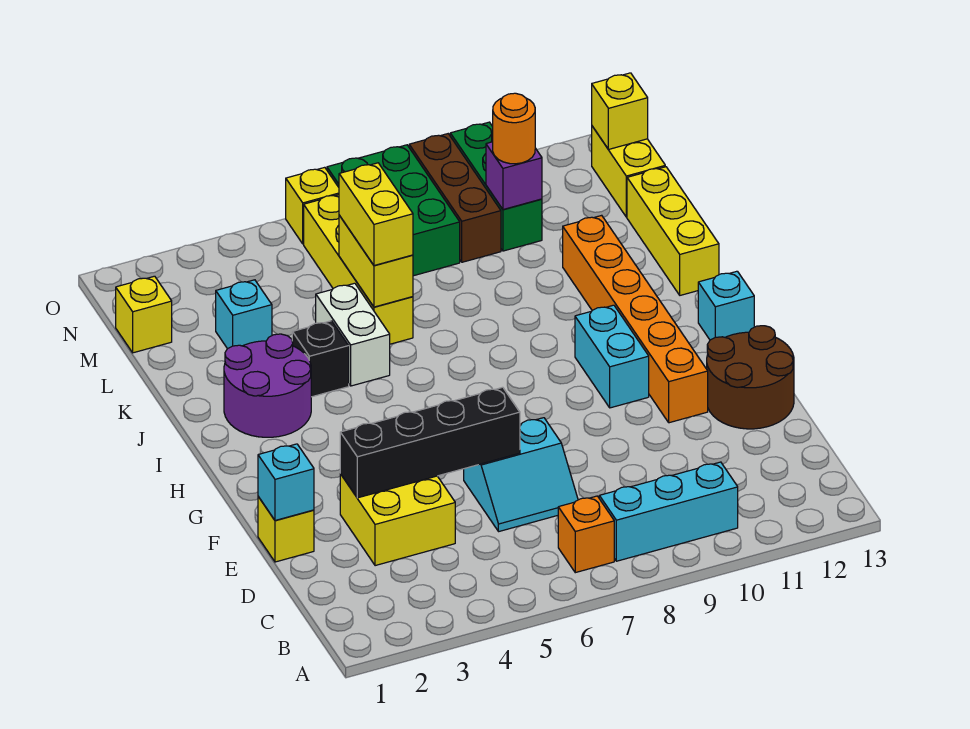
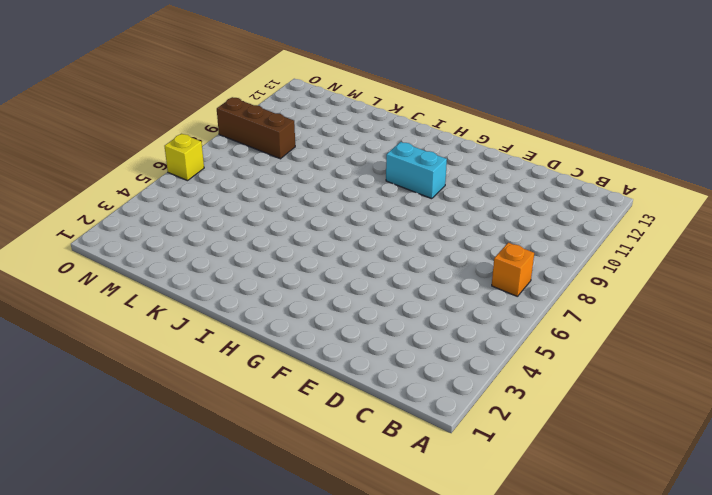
none -> cyan 1x3 brick [599,462,738,561]
none -> yellow 2x2 brick [340,474,455,566]
none -> cyan 2x2 slope [464,418,578,532]

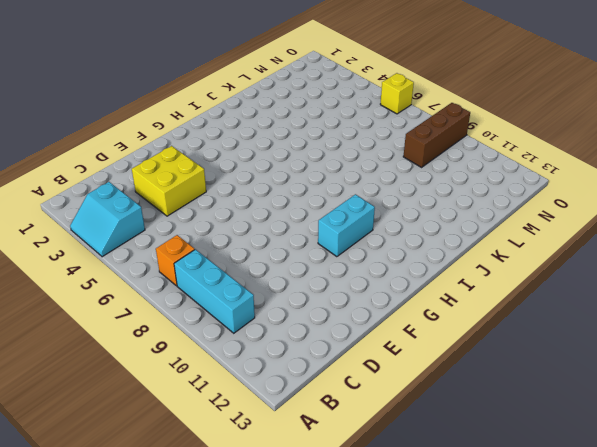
cyan 2x2 slope [70,182,145,257] -> cyan 2x2 slope moved to [464,418,578,532]
none -> yellow 1x1 brick [258,497,314,562]
none -> brown 2x2 round brick [707,326,794,429]
none -> orange 1x6 brick [563,215,708,423]

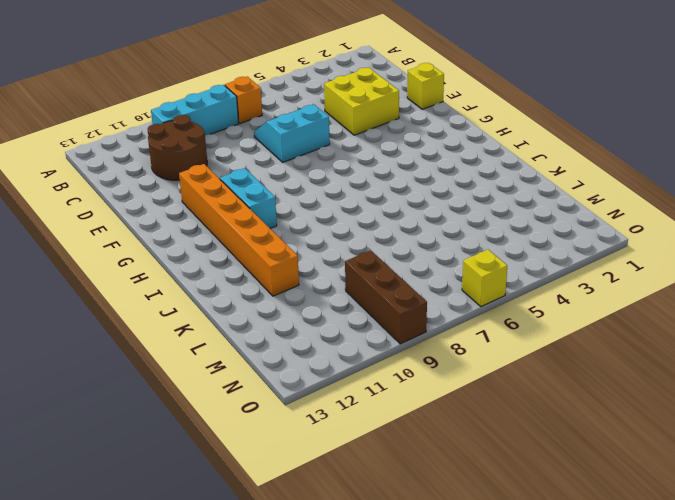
brown 2x2 round brick [148,115,207,180] -> brown 2x2 round brick moved to [707,326,794,429]
none -> cyan 1x1 brick [698,271,754,340]
none -> purple 2x2 round brick [224,334,311,437]
none -> black 1x1 brick [292,321,349,397]

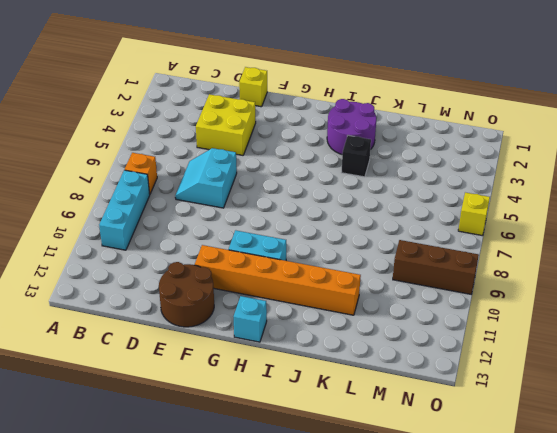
none -> white 1x2 brick [316,283,390,386]
none -> yellow 1x3 brick [627,167,719,295]
none -> yellow 1x4 brick [304,195,413,344]

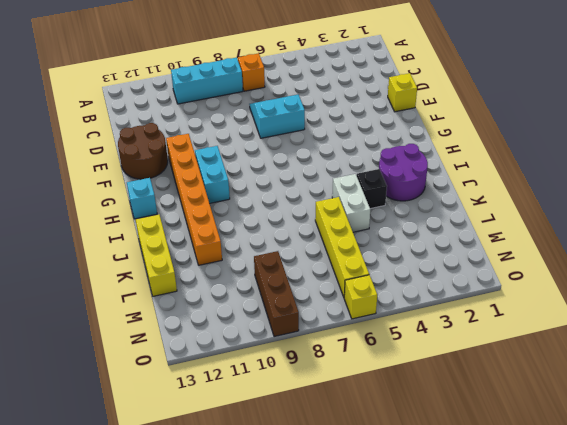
none -> yellow 2x2 brick [340,474,455,566]
none -> cyan 1x1 brick [216,280,272,349]
none -> yellow 1x1 brick [116,276,172,353]

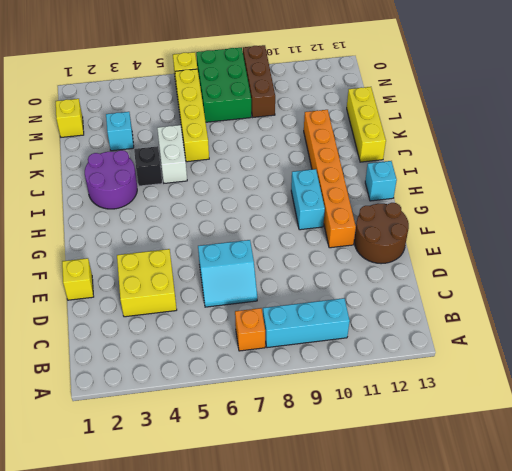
none -> green 1x3 brick [450,122,542,251]
none -> yellow 1x2 brick [592,126,665,217]
none -> cyan 1x1 brick [258,444,314,520]

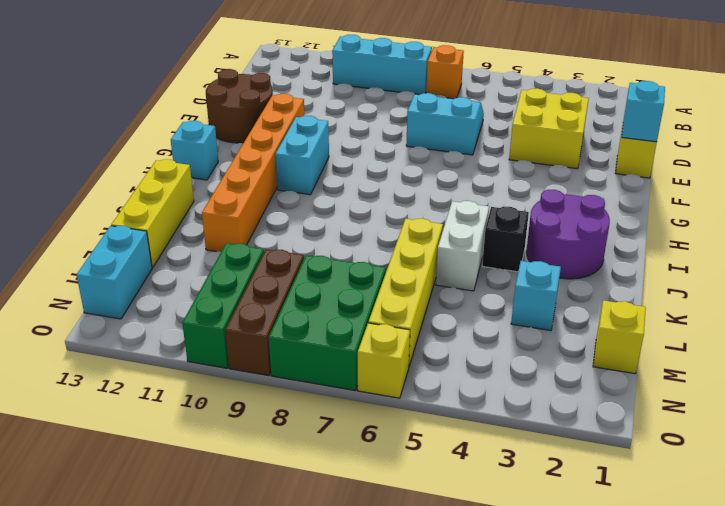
cyan 1x2 brick [77,226,152,319] -> yellow 1x2 brick [592,126,665,217]
none -> black 1x4 brick [340,387,520,498]
none -> yellow 1x2 brick [339,215,413,307]
none -> purple 1x1 brick [486,142,542,209]

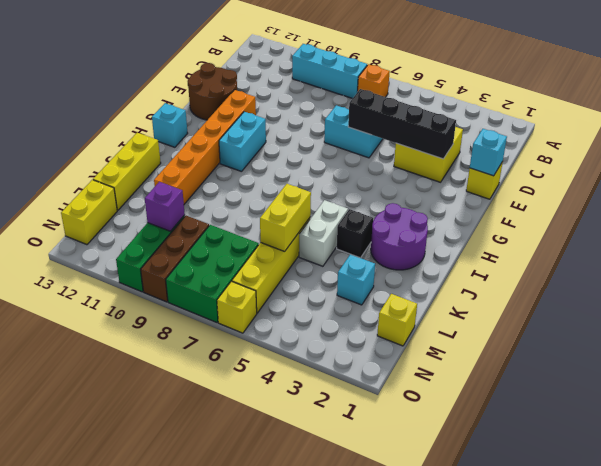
none -> yellow 1x1 brick [592,73,648,149]
none -> yellow 1x2 brick [339,163,413,265]
none -> orange 1x1 round brick [493,93,535,164]

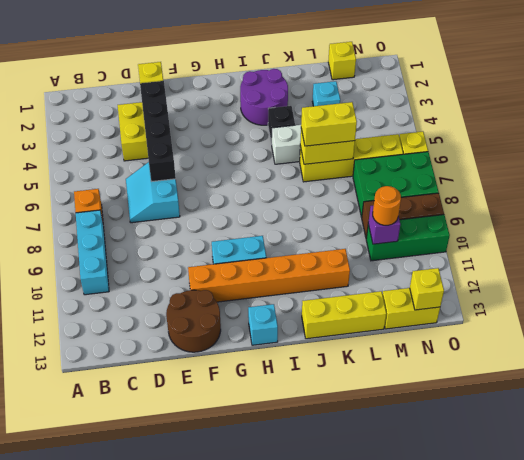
none -> cyan 1x1 brick [258,444,314,520]

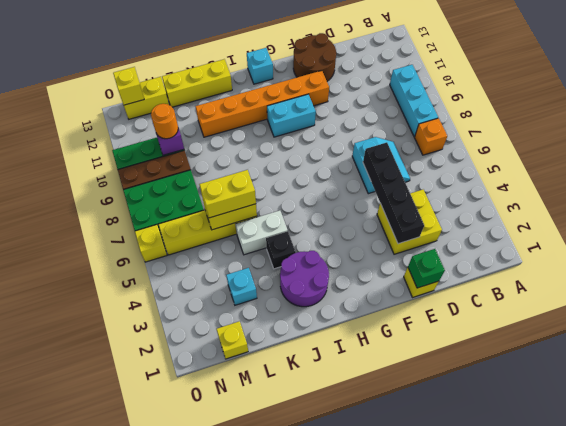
green 1x1 brick [408,249,445,288] -> cyan 1x1 brick [258,444,314,520]

